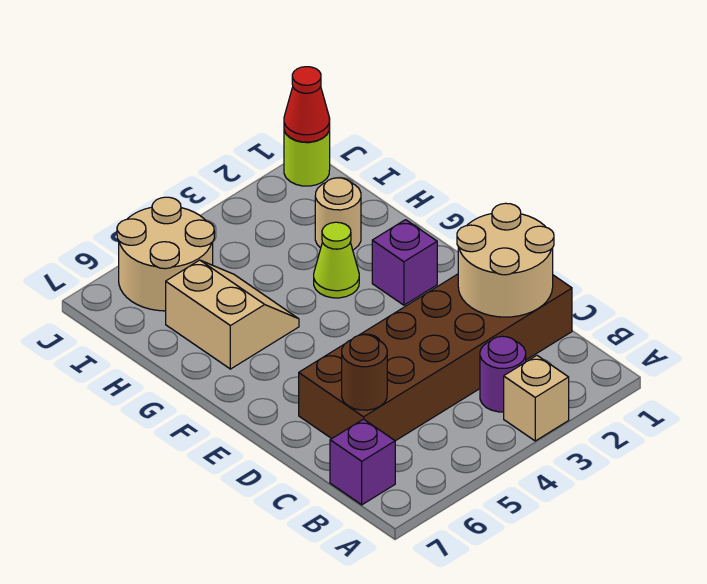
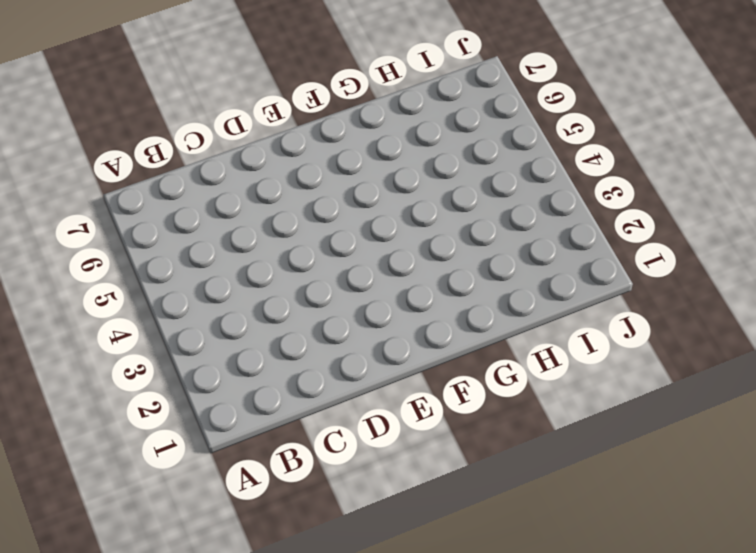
none -> tan 1x1 brick [504,356,569,441]
none -> purple 1x1 round brick [480,336,526,412]
none -> purple 1x1 brick [330,419,395,505]

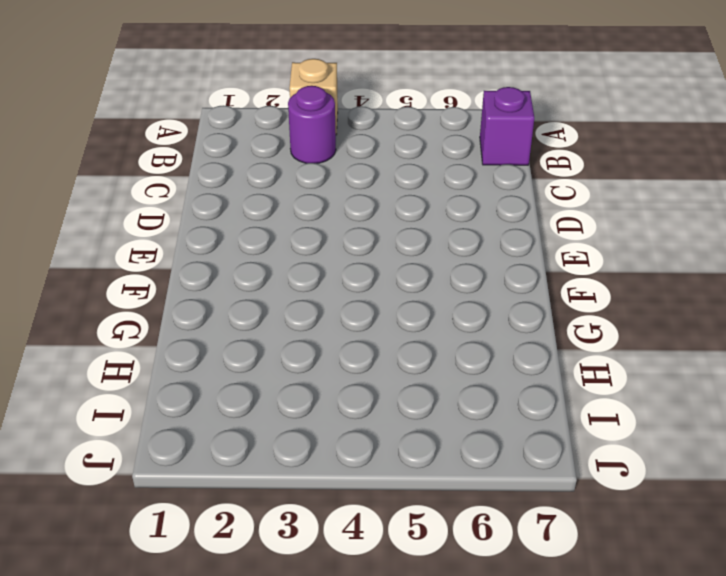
none -> brown 2x6 brick [299,274,572,441]
none -> purple 1x1 brick [372,220,437,305]
none -> lime 1x1 cone [314,222,359,298]

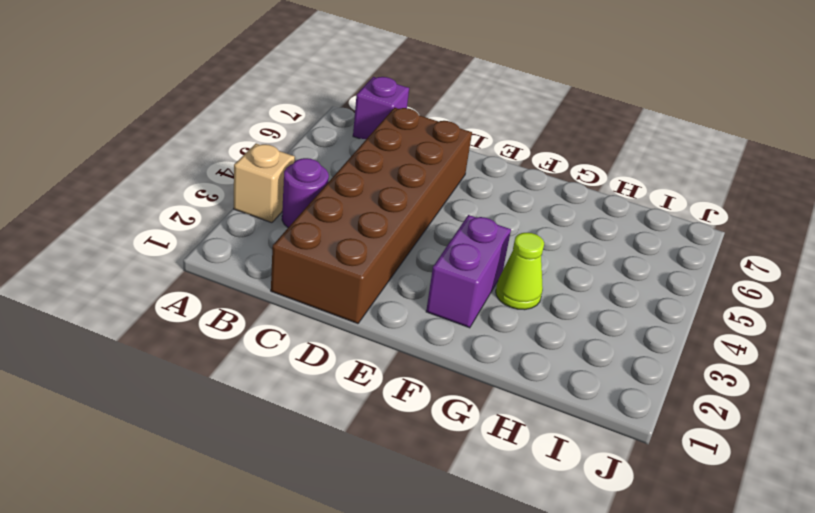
purple 1x2 brick [426,215,511,328] -> purple 1x1 brick [372,220,437,305]
none -> tan 2x2 slope [166,260,299,369]
none -> tan 1x1 round brick [315,178,361,250]
none -> tan 2x2 round brick [117,197,214,311]

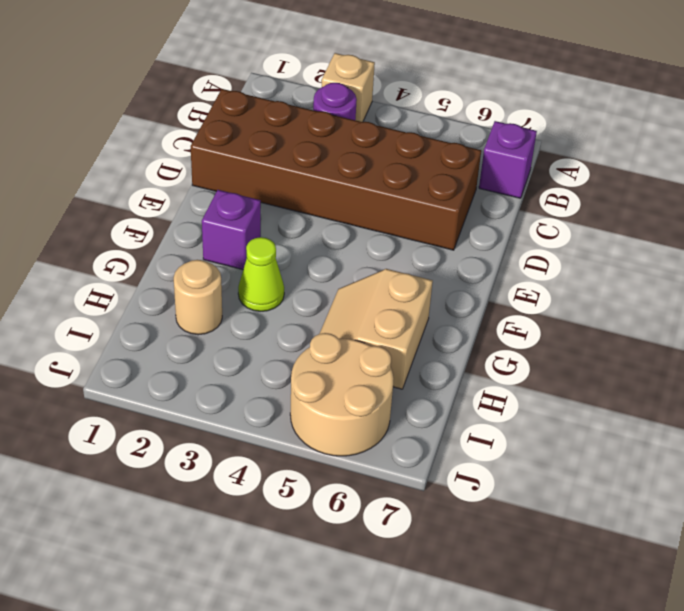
none -> lime 1x1 round brick [284,127,330,186]
none -> tan 2x2 round brick [457,203,554,317]
none -> brown 1x1 round brick [342,335,387,410]

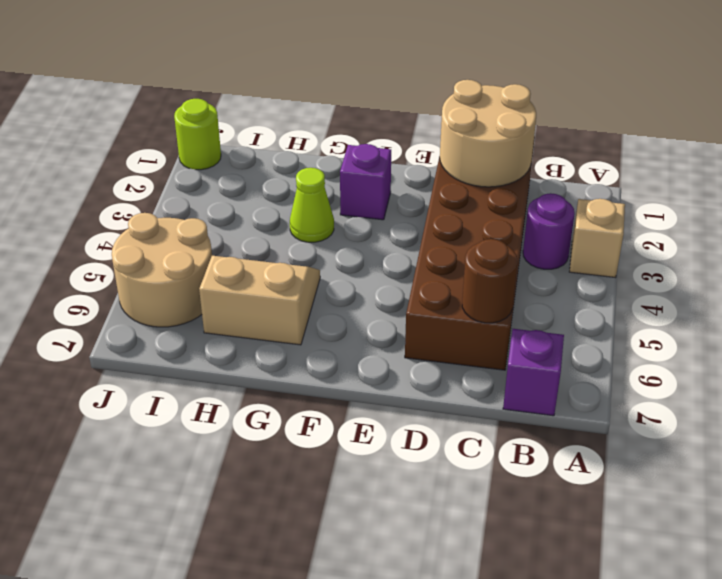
none -> tan 1x1 round brick [315,178,361,250]
none -> red 1x1 cone [284,67,330,142]

